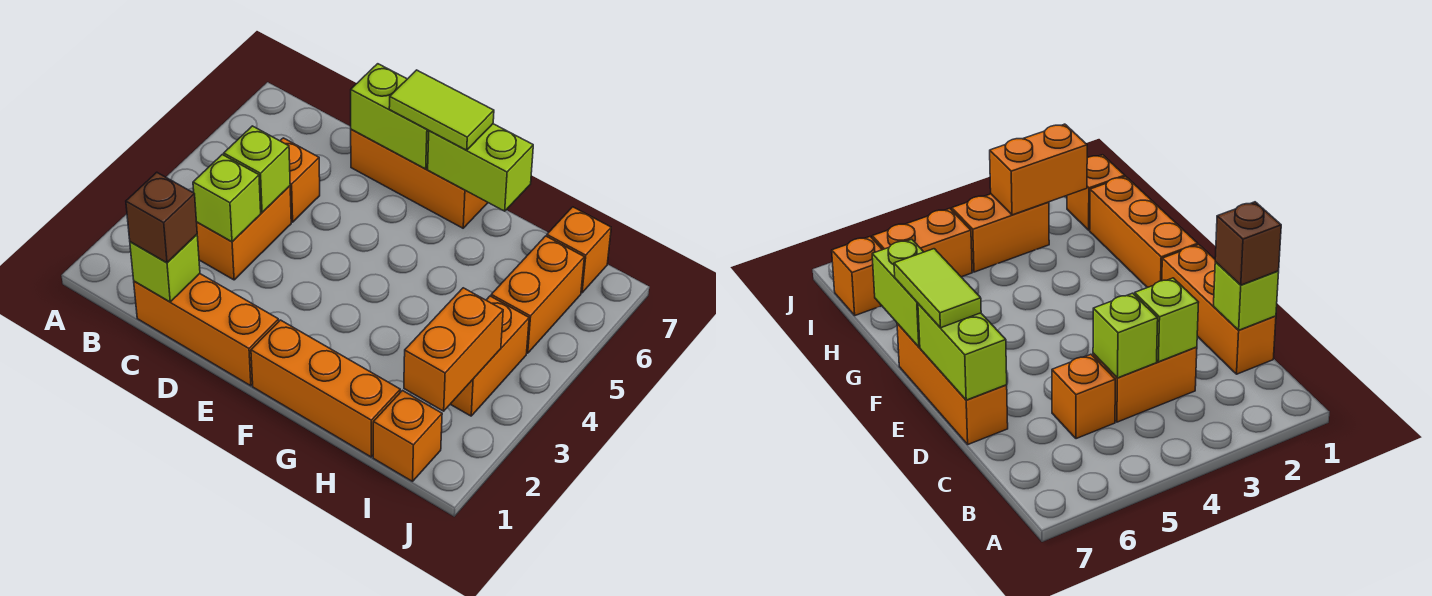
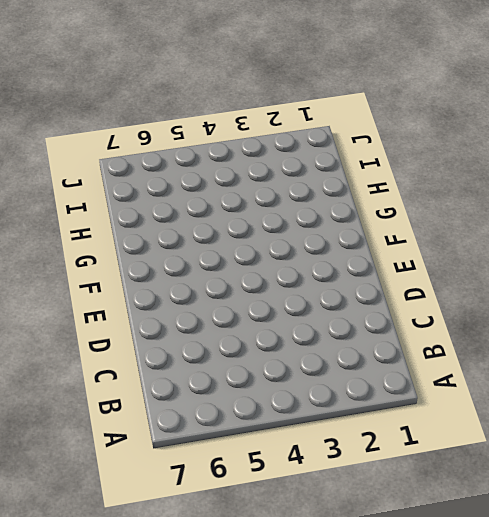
none -> orange 1x3 brick [134,274,279,386]
none -> orange 1x2 brick [197,186,291,280]
none -> orange 1x1 brick [280,138,320,222]

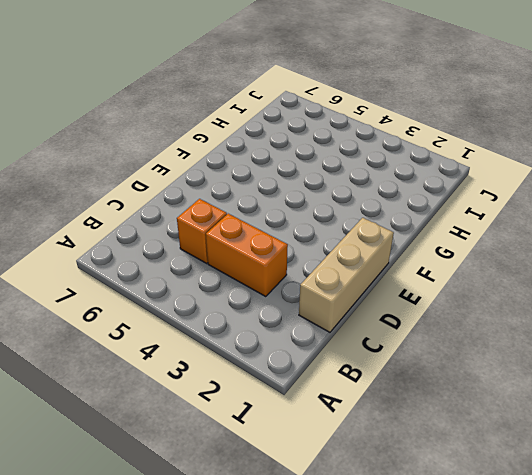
tan 1x3 brick [299,218,394,332] -> orange 1x3 brick [134,274,279,386]
none -> orange 1x3 brick [351,129,488,228]
none -> orange 1x3 brick [251,320,400,457]
none -> orange 1x1 brick [373,391,442,481]

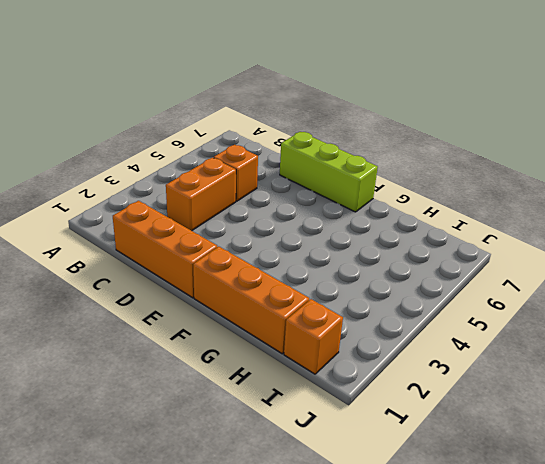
lime 1x3 brick [280,132,378,212] -> orange 1x3 brick [351,129,488,228]
none -> orange 1x2 brick [451,296,529,416]
none -> orange 1x2 brick [491,236,584,353]
none -> orange 1x1 brick [547,207,611,293]

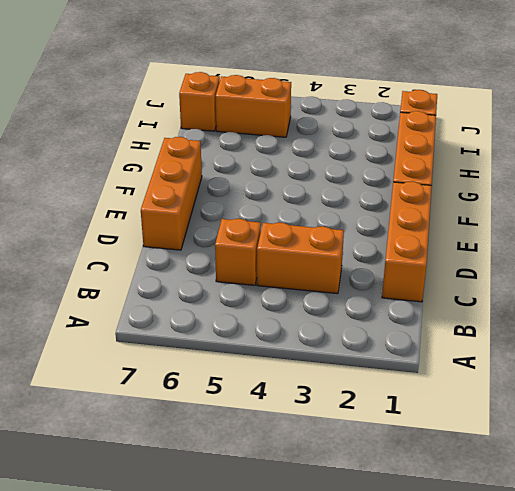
none -> orange 1x2 brick [451,296,529,416]
none -> lime 1x1 brick [130,235,200,302]
none -> lime 1x1 brick [193,155,261,242]

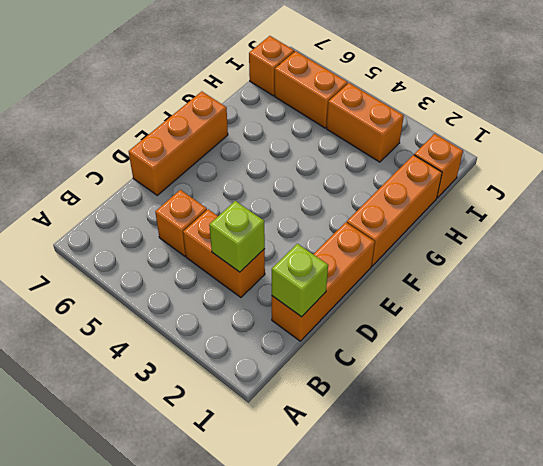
none -> lime 1x1 brick [224,126,290,212]
none -> lime 1x2 brick [351,64,429,169]
none -> lime 1x2 brick [428,124,533,211]

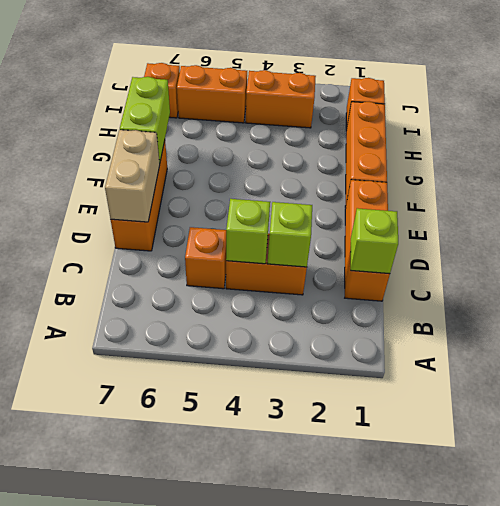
tan 1x2 brick [105,130,160,222] -> lime 1x2 brick [351,64,429,169]
none -> orange 1x2 brick [404,288,503,411]
none -> brown 1x1 brick [126,172,197,263]
none -> lime 1x2 tile [389,70,494,150]

